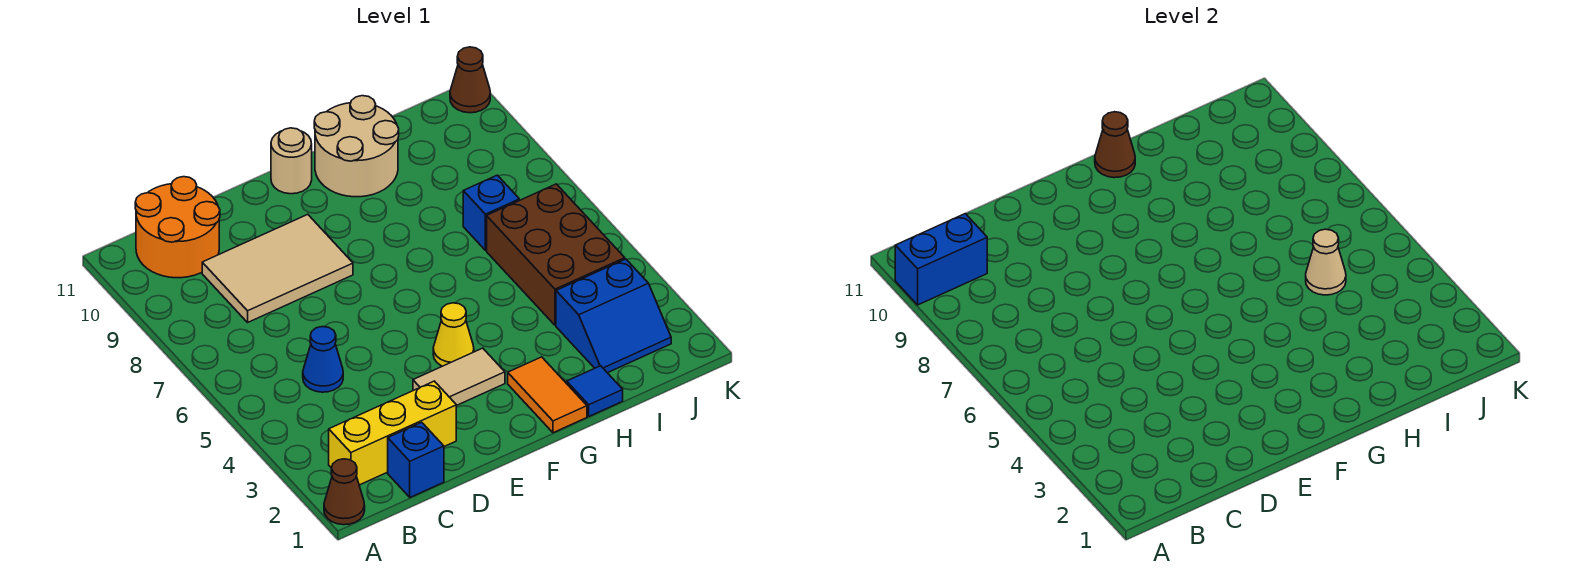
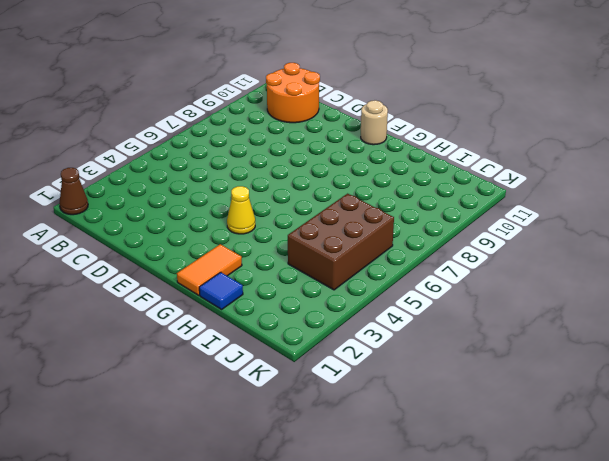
none -> yellow 1x3 brick [329,381,456,485]
none -> blue 1x1 brick [388,422,444,497]
none -> blue 1x1 cone [303,327,343,392]

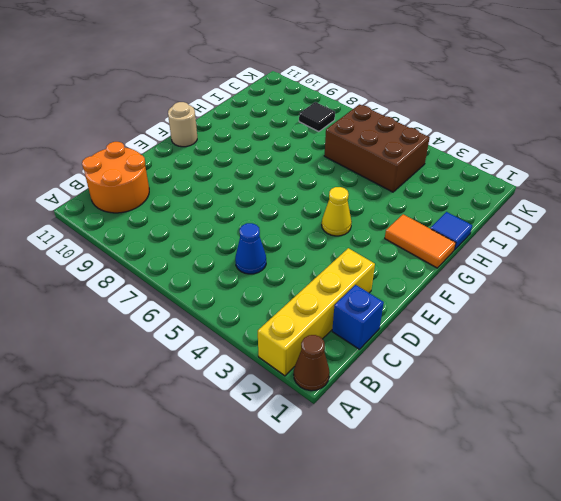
yellow 1x4 brick [258,248,375,376] -> yellow 1x3 brick [329,381,456,485]
black 1x1 tile [299,102,335,132] -> none
none -> tan 2x3 tile [202,214,353,322]
none -> tan 1x2 tile [413,348,505,406]
none -> tan 2x2 round brick [314,96,399,197]

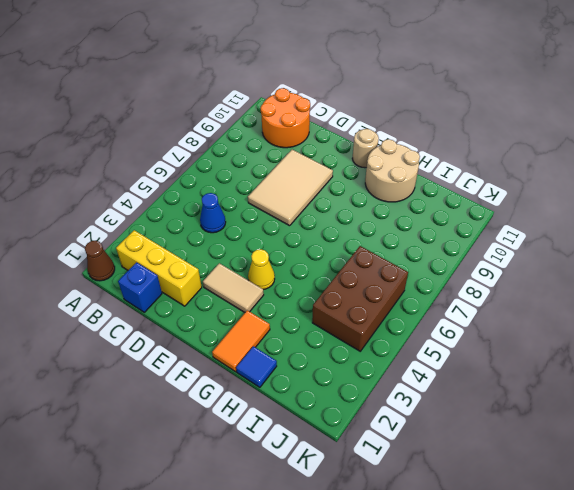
tan 2x3 tile [248,150,333,226] -> tan 2x3 tile turned to [202,214,353,322]
none -> blue 2x2 slope [556,259,671,373]
none -> blue 1x1 brick [463,175,519,250]
none -> brown 1x1 cone [450,47,490,113]

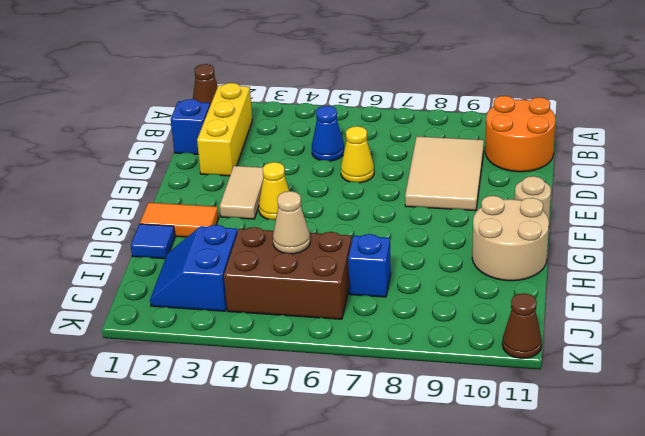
yellow 1x1 cone [341,126,374,183] -> none
none -> blue 1x2 brick [895,214,987,305]
none -> brown 1x1 cone [1095,112,1135,178]

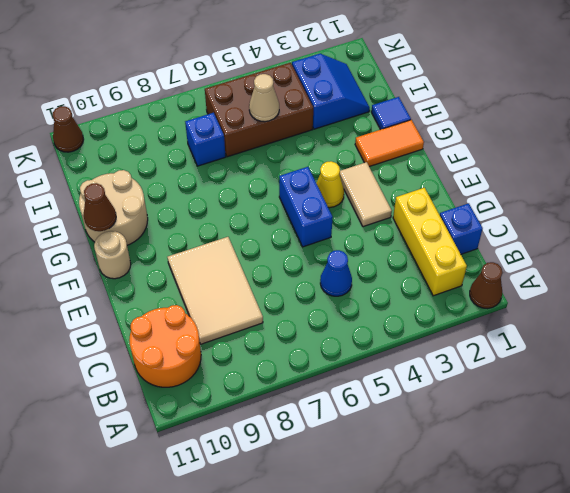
blue 1x2 brick [279,167,333,247] -> blue 1x2 brick moved to [895,214,987,305]

